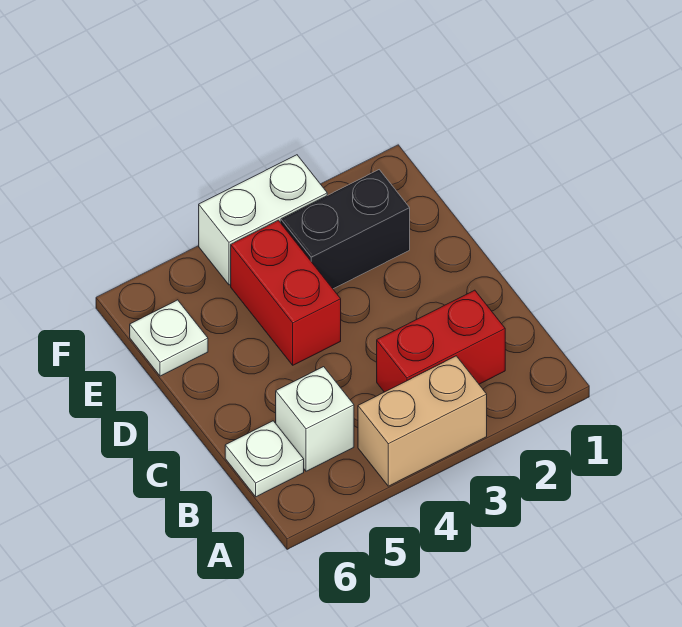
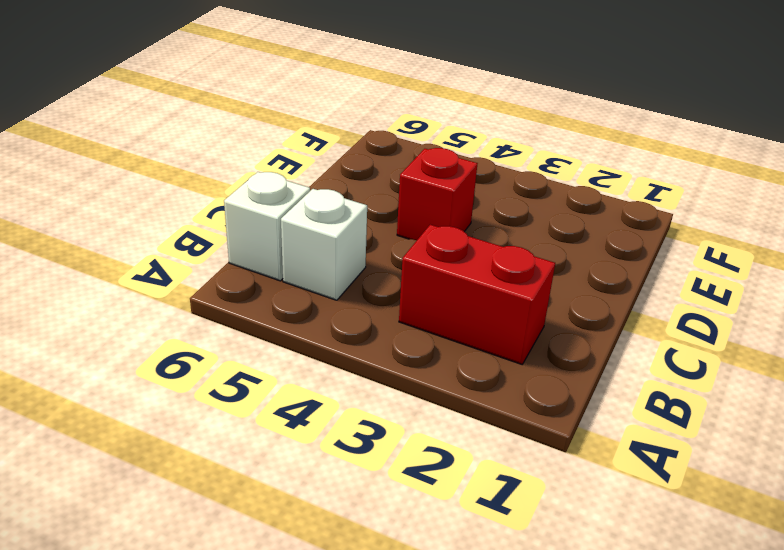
white 1x1 brick [224,172,310,281] -> white 1x1 plate [225,421,304,497]
red 1x1 brick [397,148,478,240] -> red 1x2 brick [231,220,341,365]
none -> tan 1x2 brick [358,356,487,486]
none -> black 1x2 brick [281,170,410,289]

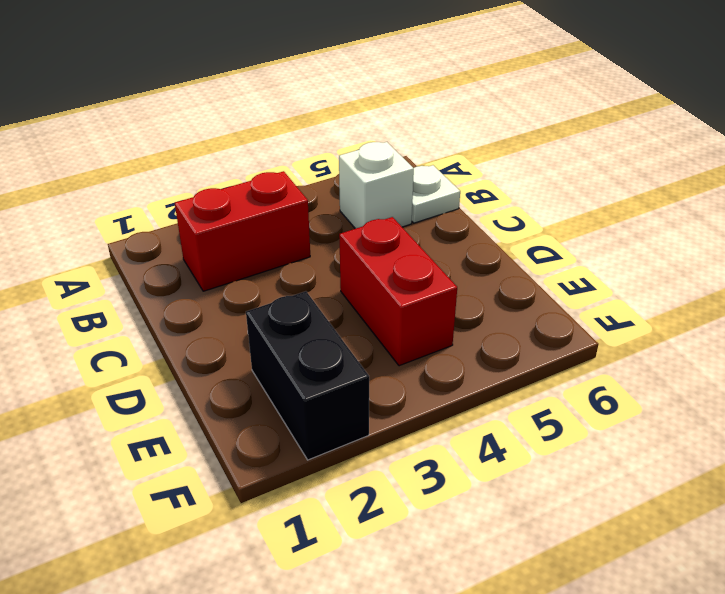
black 1x2 brick [246,291,369,460] -> black 1x2 brick turned to [281,170,410,289]
none -> tan 1x2 brick [358,356,487,486]
none -> white 1x1 plate [130,300,208,376]

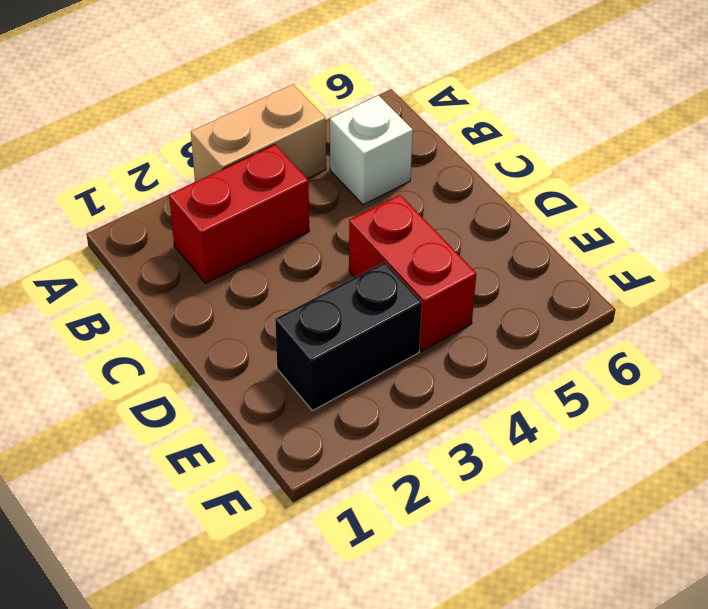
none -> white 1x1 plate [225,421,304,497]
none -> white 1x1 plate [130,300,208,376]

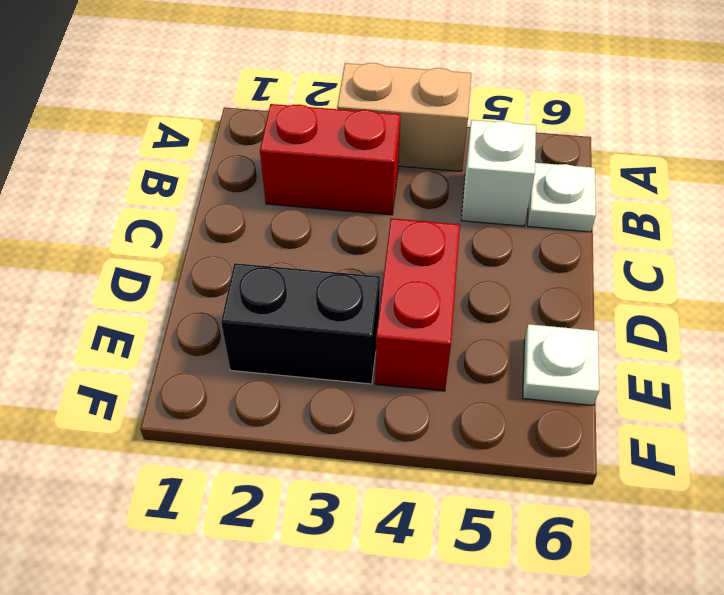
none -> white 1x2 brick [199,155,327,285]

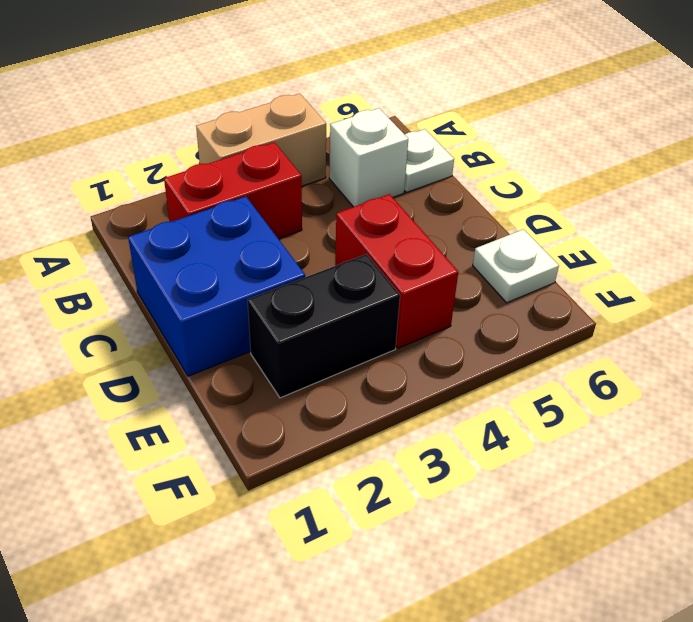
blue 2x2 brick [128,197,305,376] -> none
none -> white 1x2 brick [199,155,327,285]

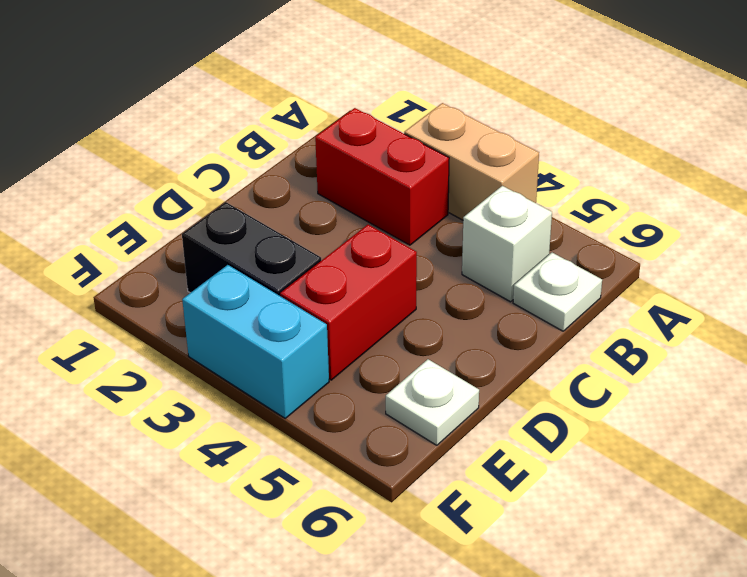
cyan 1x2 brick [182,265,329,418] -> white 1x2 brick [199,155,327,285]

